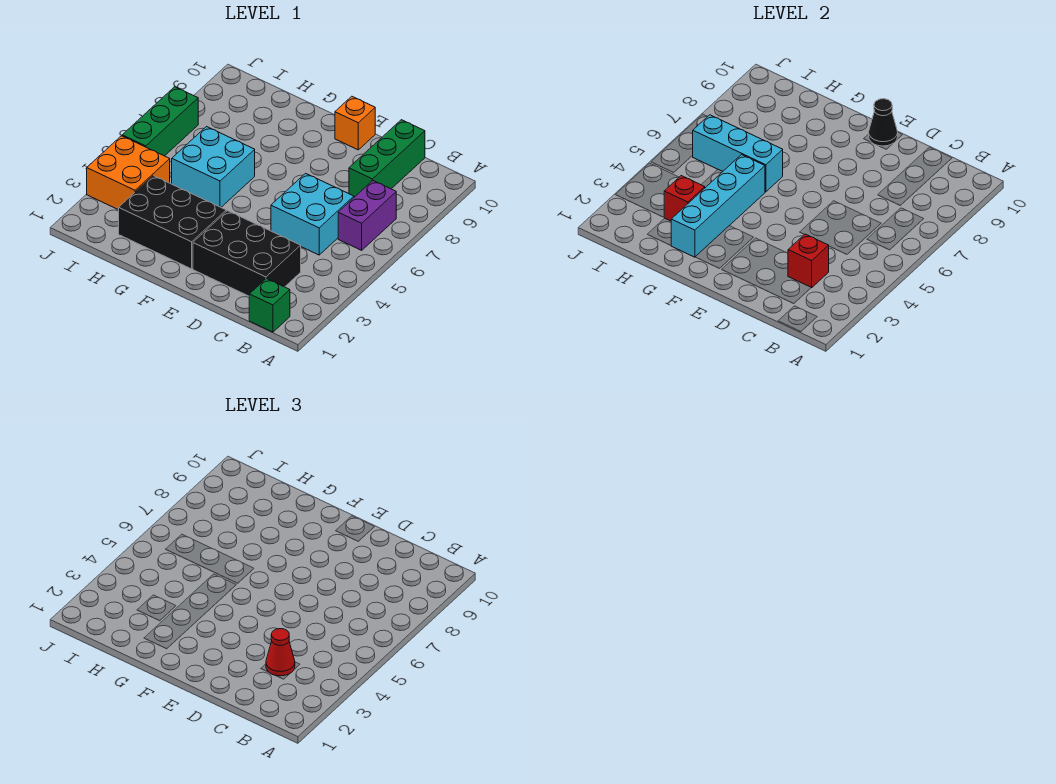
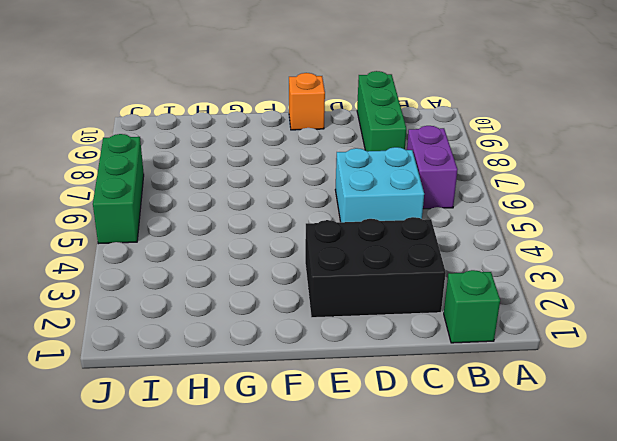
none -> black 2x3 brick [119,176,226,269]
none -> cyan 2x2 brick [172,127,255,207]
none -> orange 2x2 brick [87,136,170,210]

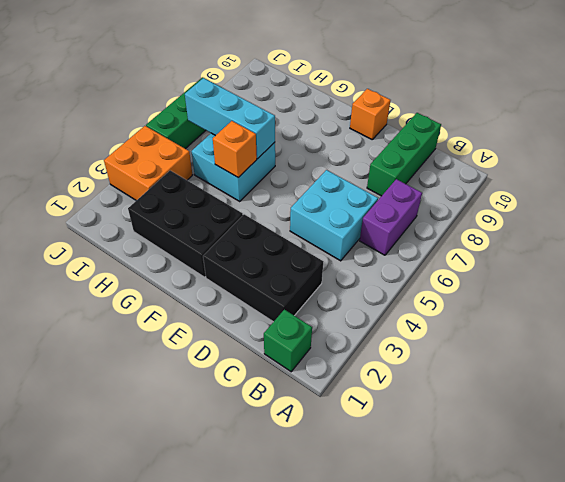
orange 1x1 brick [213,121,257,177] -> cyan 1x4 brick [671,155,765,257]
none -> red 1x1 brick [788,234,829,288]
none -> black 1x1 cone [869,99,898,146]
none -> red 1x1 brick [664,176,705,221]

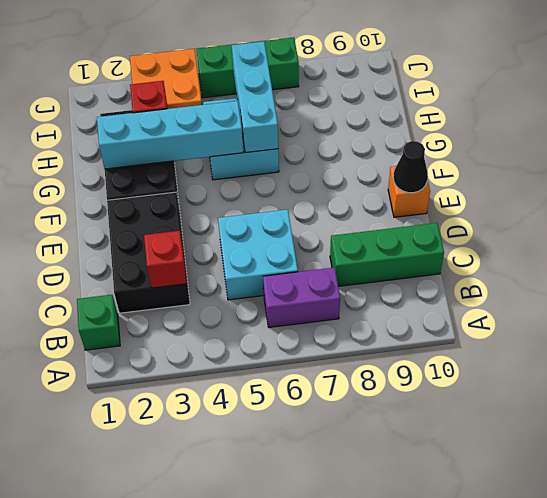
none -> red 1x1 cone [266,629,295,676]

